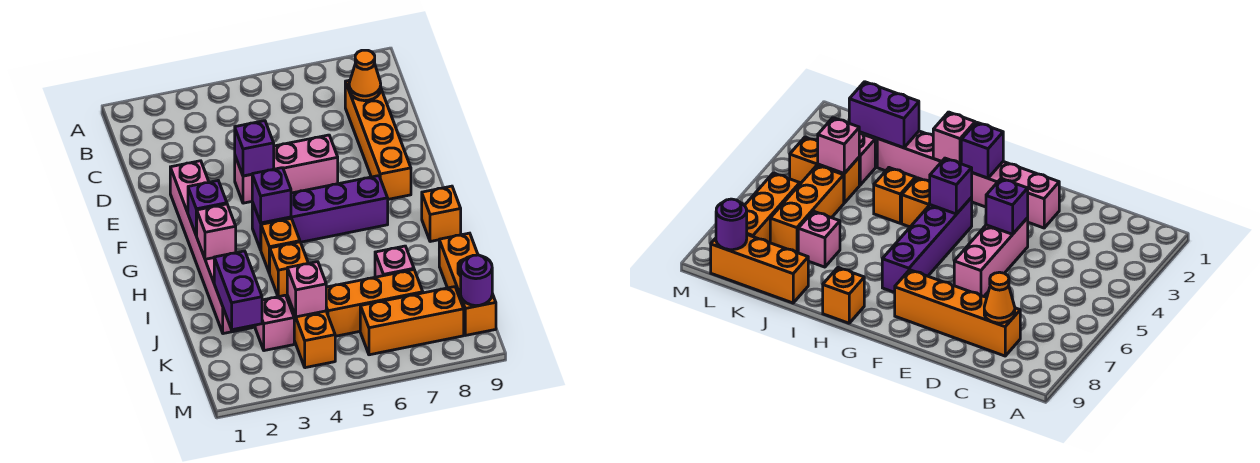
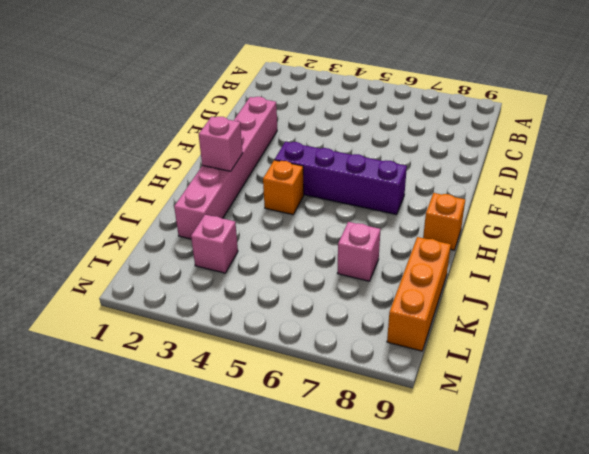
none -> orange 1x4 brick [345,80,411,199]
none -> pink 1x3 brick [235,135,338,203]
none -> orange 1x1 brick [269,242,308,297]

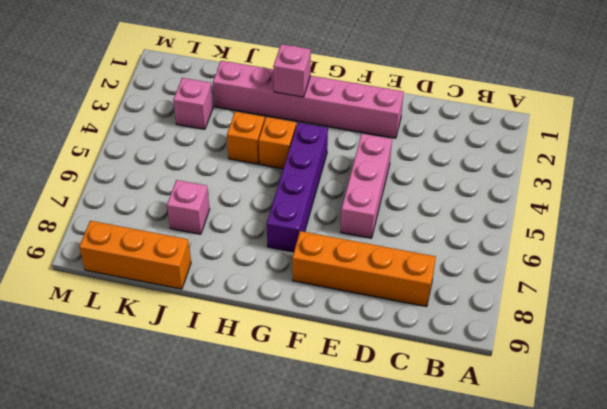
none -> orange 1x1 brick [422,186,461,242]
none -> orange 1x2 brick [287,295,335,368]
none -> orange 1x3 brick [326,270,423,336]

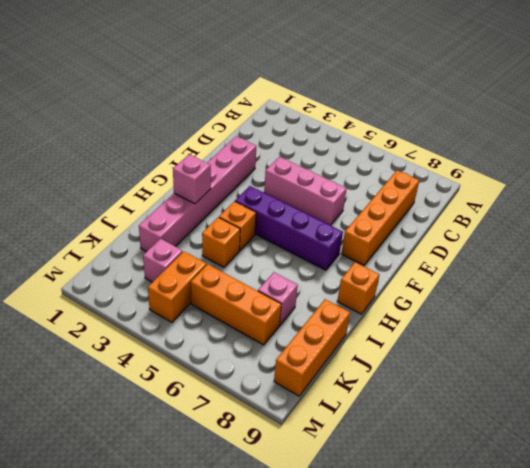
none -> orange 1x3 brick [360,287,464,355]
none -> orange 1x1 cone [349,50,381,101]
none -> purple 1x1 brick [235,121,274,176]

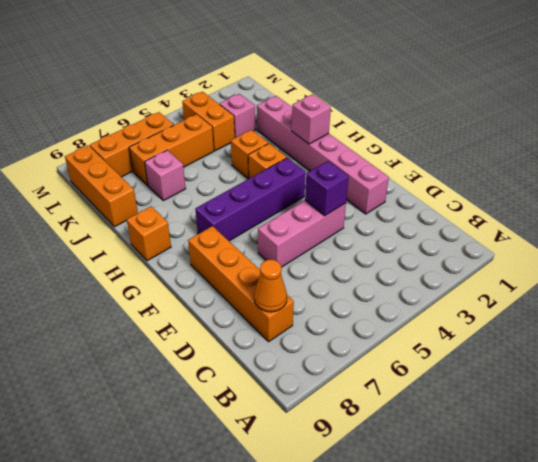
none -> purple 1x1 brick [188,181,227,236]
none -> purple 1x1 brick [252,168,291,223]
none -> purple 1x2 brick [214,251,262,330]

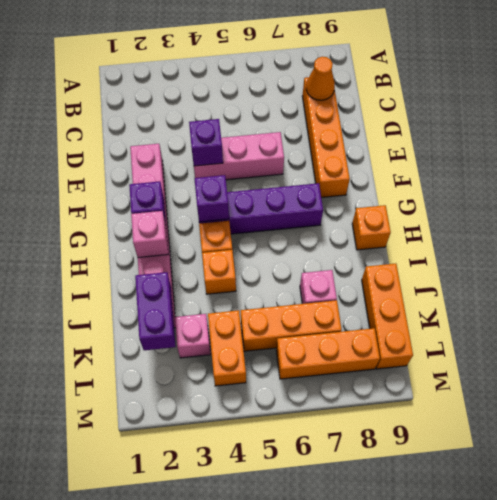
none -> pink 1x1 brick [287,262,326,317]
none -> purple 1x1 round brick [461,255,492,306]

